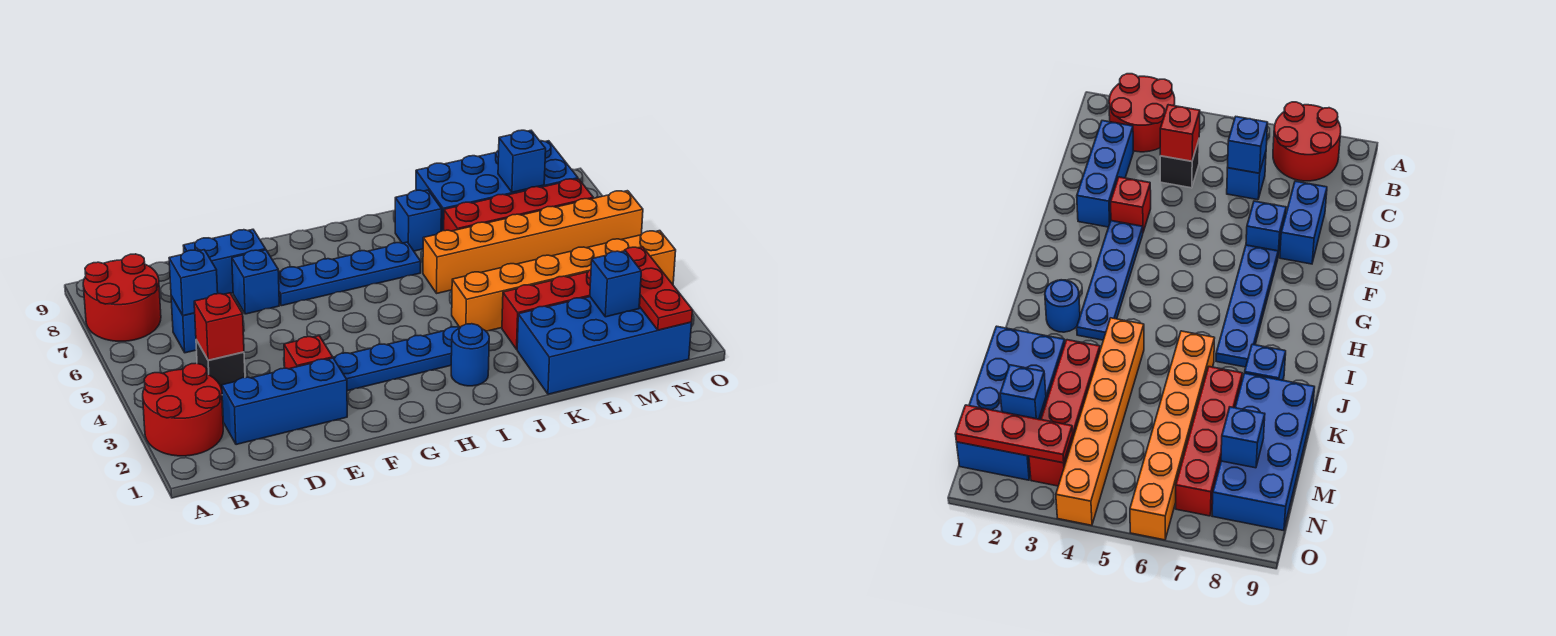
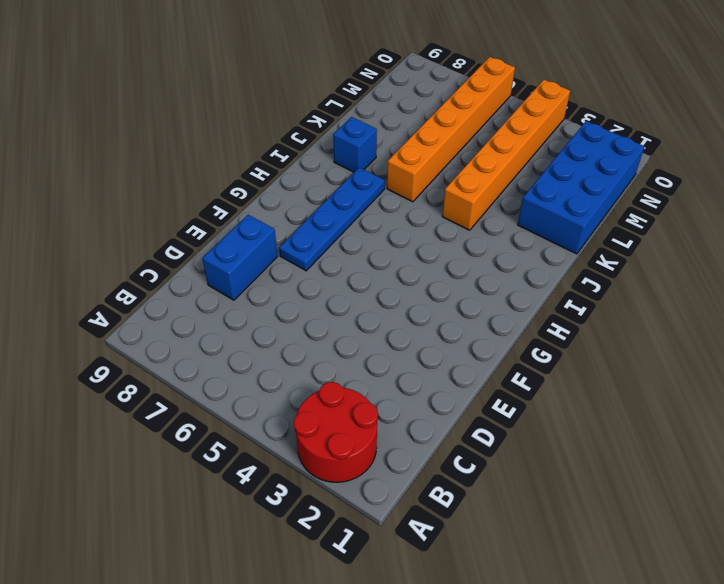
none -> red 2x2 round brick [83,254,161,341]
none -> blue 1x3 brick [222,358,347,445]
none -> black 1x1 brick [196,340,245,390]

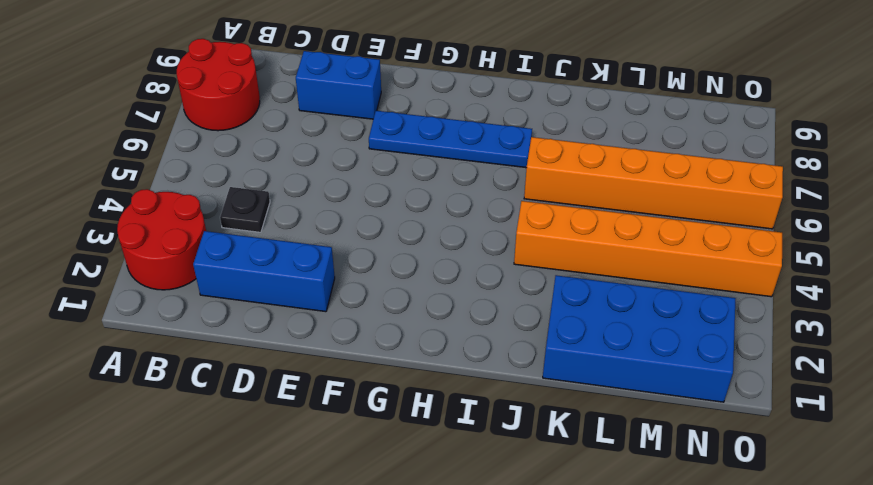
black 1x1 plate [220,187,270,232] -> black 1x1 brick [196,340,245,390]
none -> blue 1x1 brick [171,296,196,353]
none -> red 1x1 brick [284,336,333,369]
none -> blue 1x1 brick [232,250,279,314]

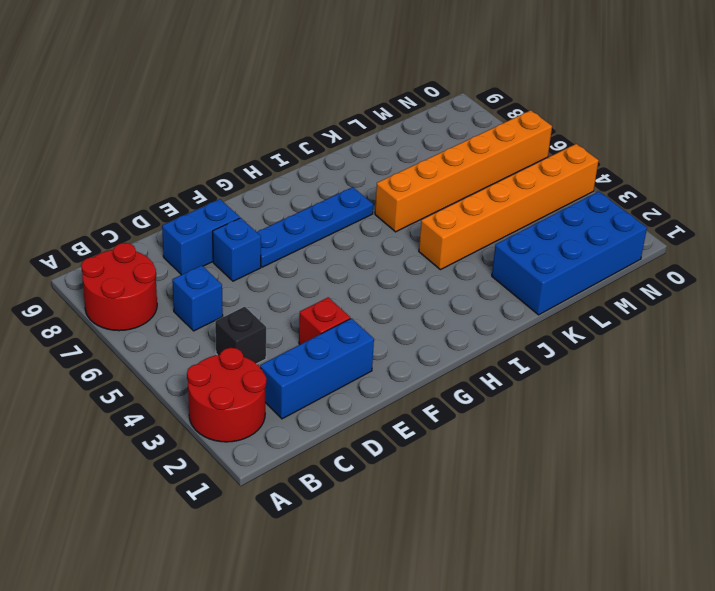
none -> blue 1x4 plate [333,327,460,391]
none -> blue 1x1 round brick [451,324,489,386]
none -> blue 1x1 brick [395,190,442,251]

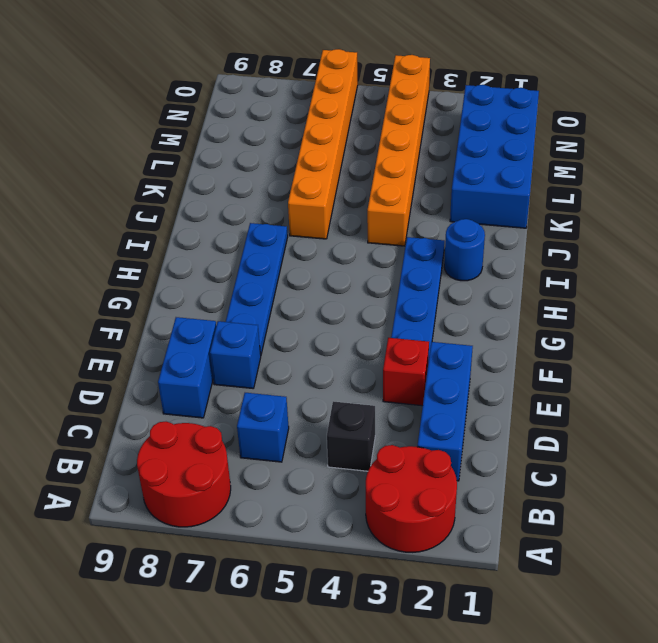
none -> blue 1x1 brick [395,190,442,251]
none -> red 1x4 brick [502,270,591,349]
none -> red 1x4 brick [444,179,593,231]

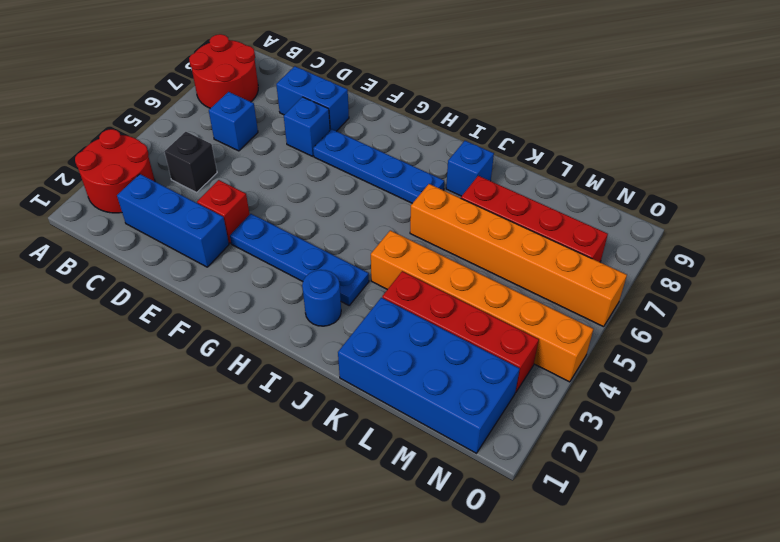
none -> blue 2x4 brick [416,141,578,231]
none -> red 1x1 brick [194,293,244,360]
none -> blue 1x1 brick [169,250,218,316]

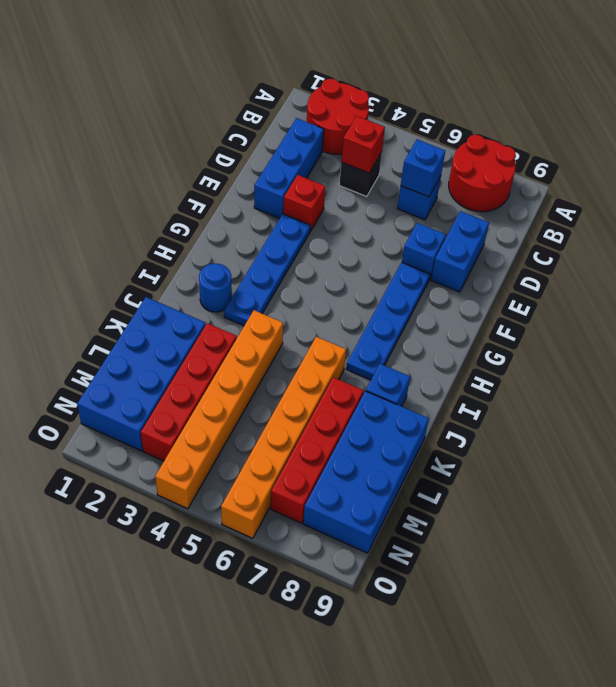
none -> blue 1x1 brick [590,251,641,317]
none -> blue 1x1 brick [498,130,546,192]
none -> red 1x3 plate [624,247,693,330]

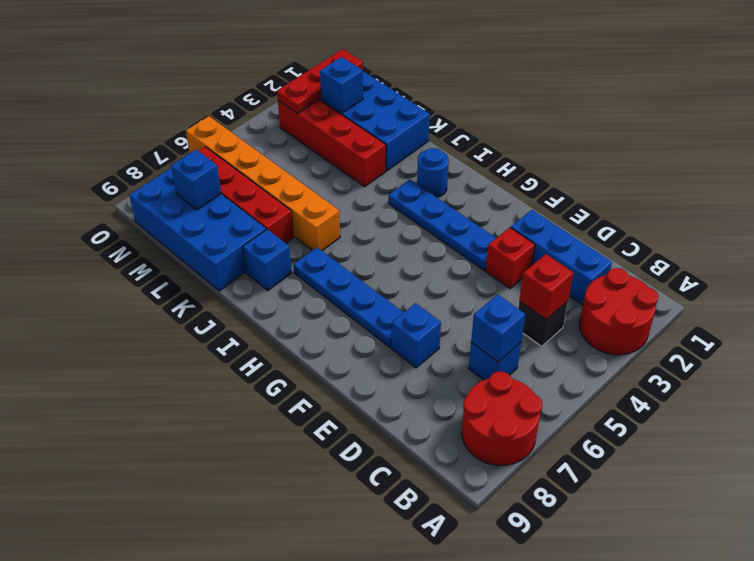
none -> blue 1x2 brick [183,229,266,294]
none -> orange 1x6 brick [452,231,676,331]

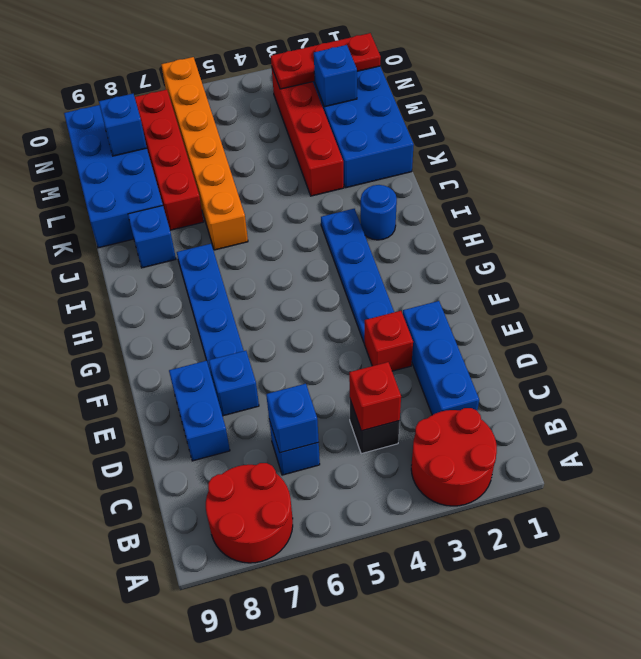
none -> orange 1x6 brick [452,231,676,331]

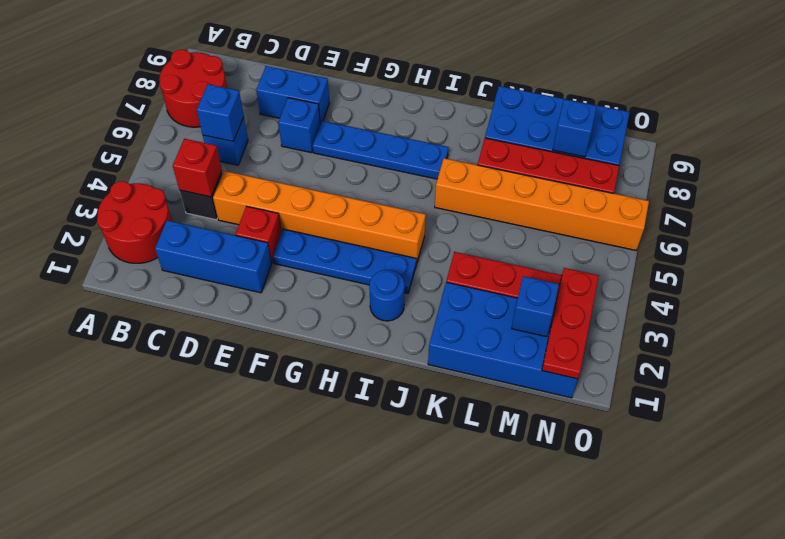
orange 1x6 brick [213,171,426,264] -> orange 1x6 brick moved to [452,231,676,331]
none -> blue 1x1 brick [395,190,442,251]

